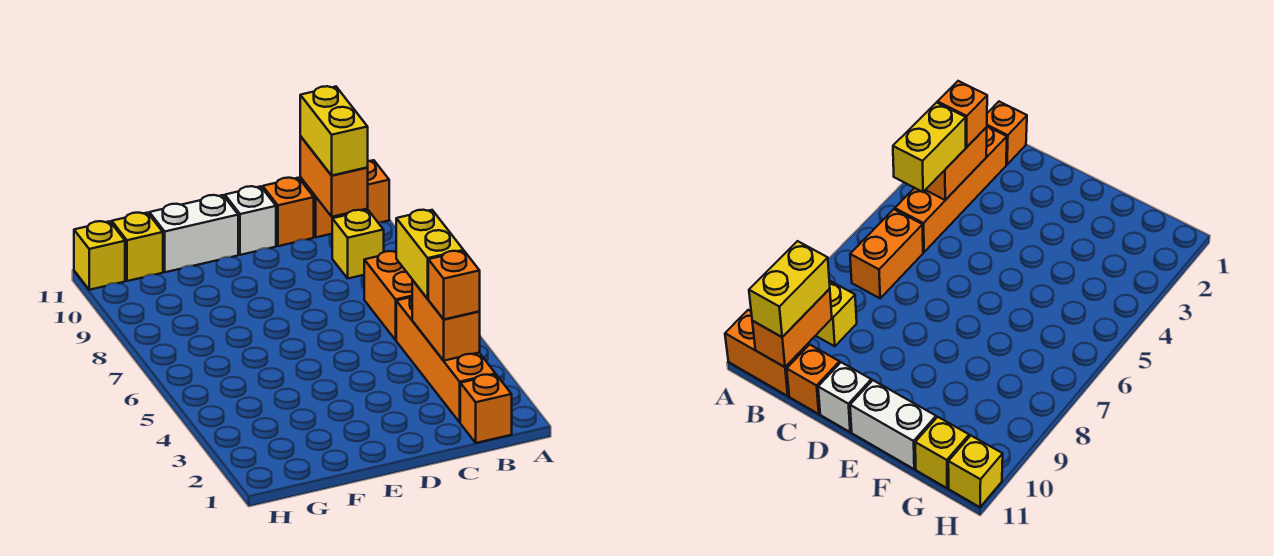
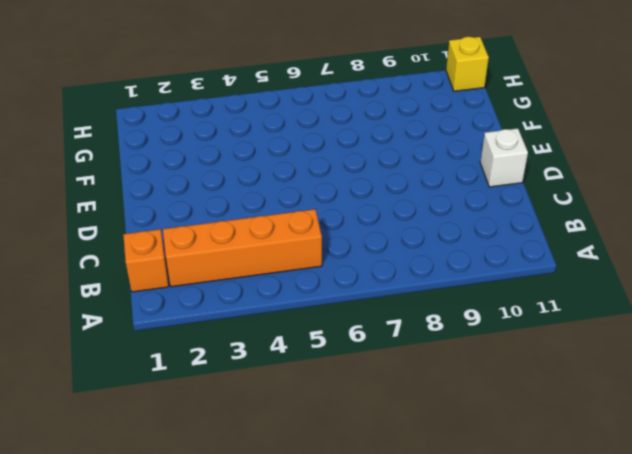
none -> orange 1x2 brick [300,160,389,237]
none -> orange 1x2 brick [364,251,412,340]
none -> yellow 1x1 brick [332,210,384,278]

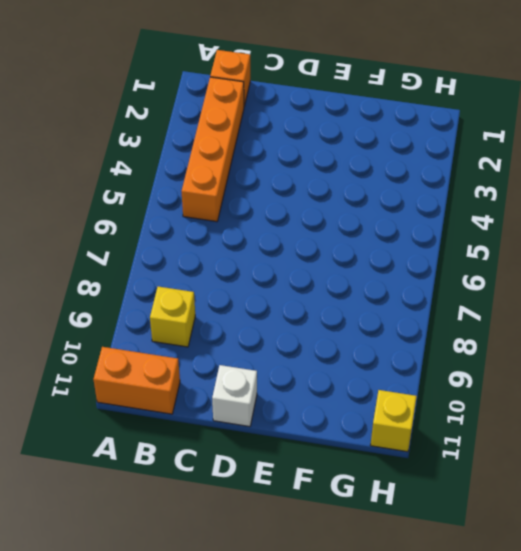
none -> orange 1x2 brick [364,251,412,340]
none -> orange 1x1 brick [263,178,314,246]
none -> white 1x2 brick [149,195,238,272]

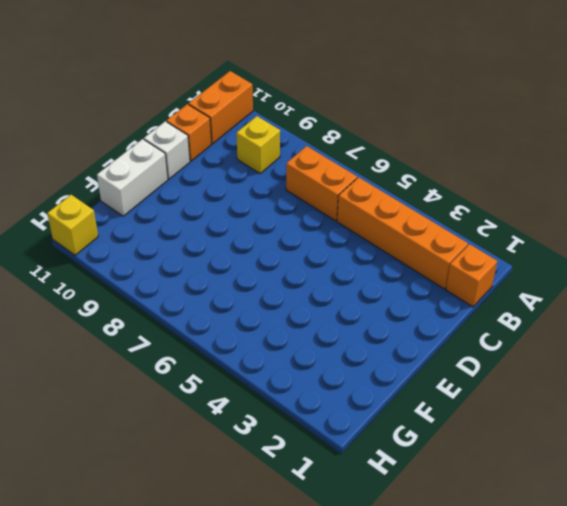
none -> yellow 1x1 brick [112,213,163,281]
none -> orange 1x2 brick [412,280,480,361]
none -> orange 1x2 brick [300,136,368,217]

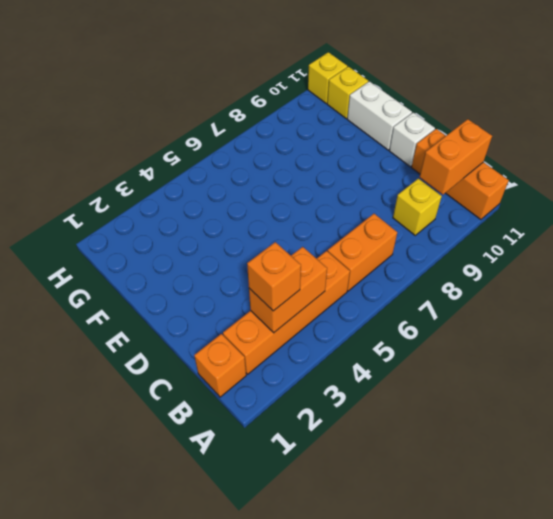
none -> yellow 1x2 brick [396,210,464,299]
none -> yellow 1x2 brick [300,86,368,175]

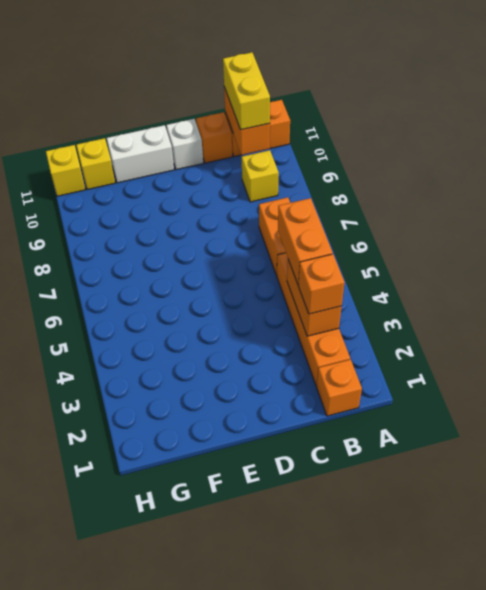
orange 1x2 brick [278,198,333,285] -> yellow 1x2 brick [396,210,464,299]

